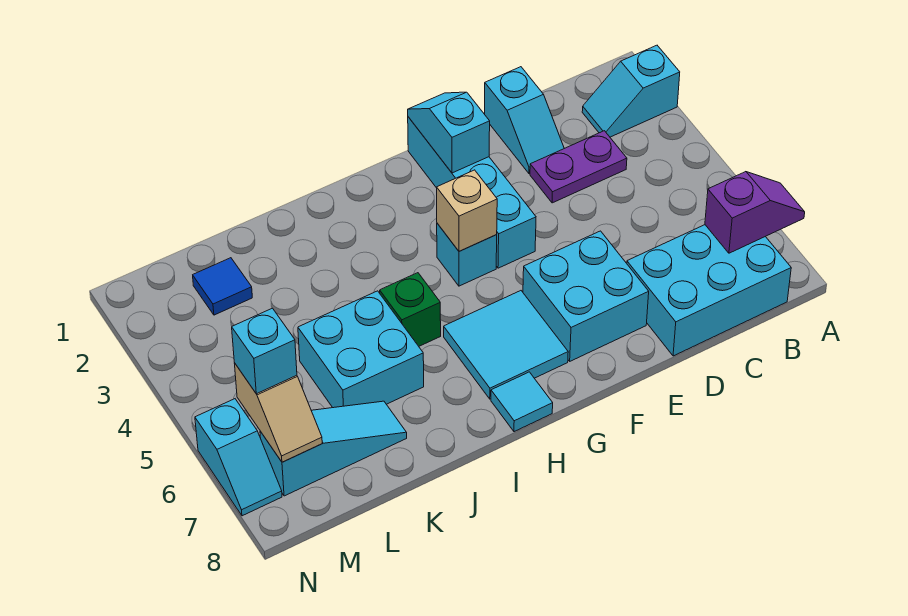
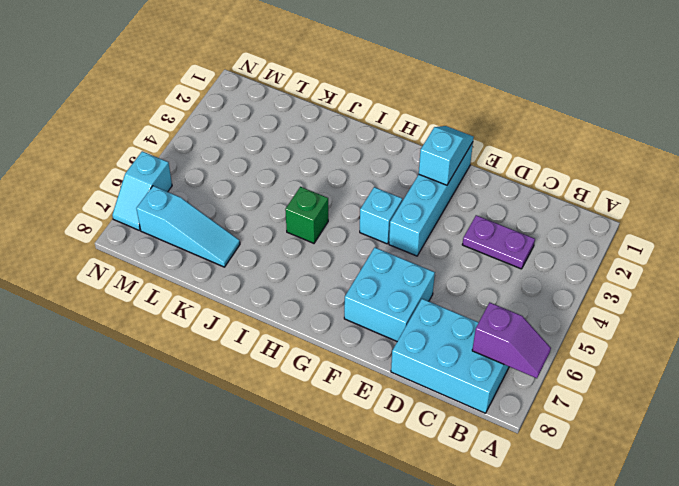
none -> cyan 1x2 slope [582,45,680,137]
none -> cyan 1x2 slope [485,67,564,173]
none -> cyan 2x2 tile [444,291,568,399]

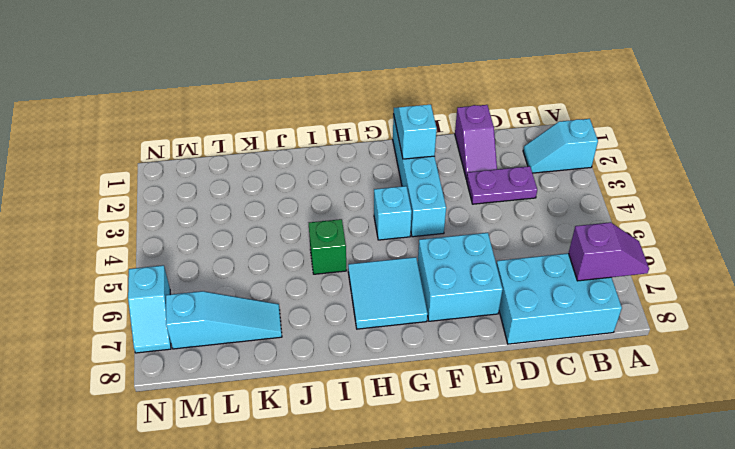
purple 1x2 slope [455,105,497,179] -> cyan 1x2 slope [485,67,564,173]
none -> cyan 1x1 tile [491,372,553,432]
none -> cyan 2x2 brick [298,291,424,408]
none -> blue 1x1 tile [193,258,252,315]

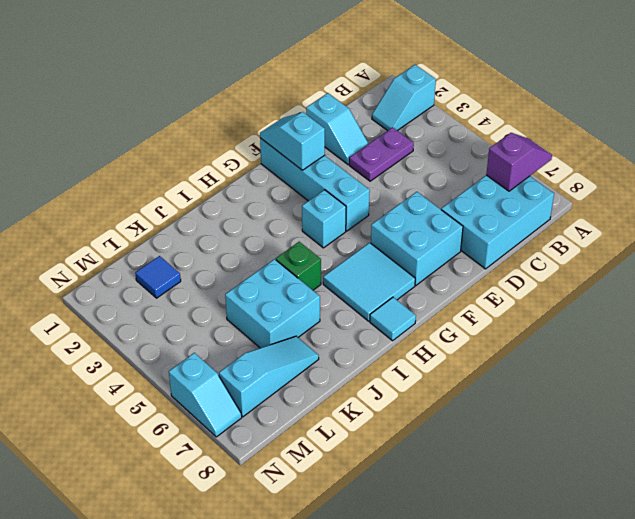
none -> tan 1x1 brick [437,170,497,251]
none -> tan 1x2 slope [234,363,322,462]
none -> cyan 1x1 brick [232,308,297,394]

